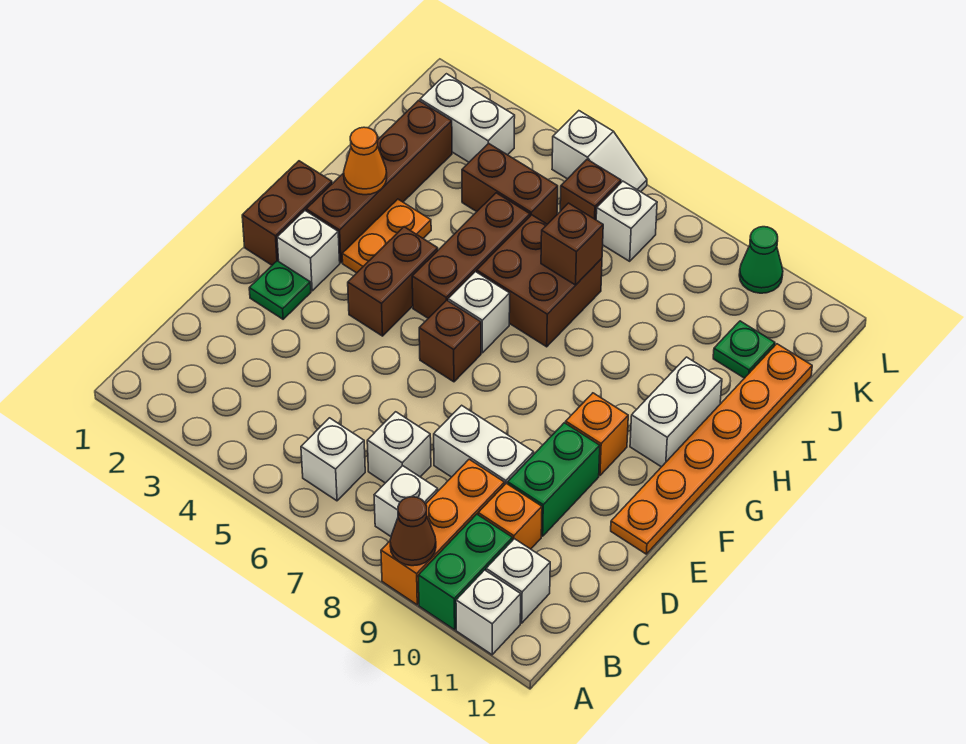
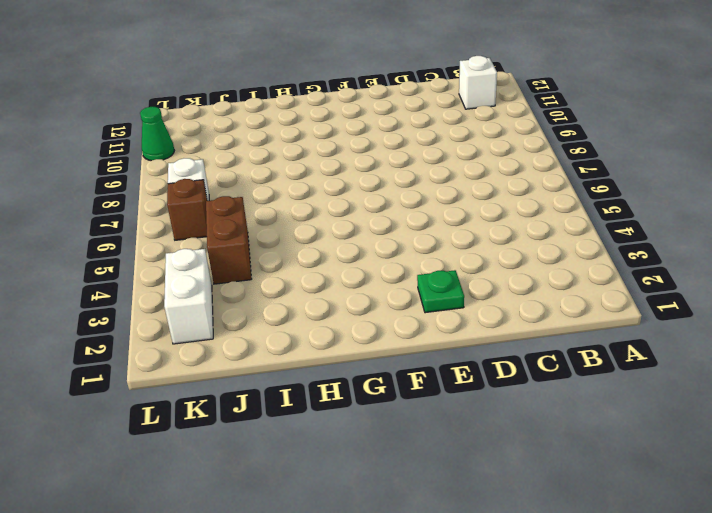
none -> orange 1x3 brick [381,459,504,605]
none -> green 1x2 brick [418,514,513,630]
none -> white 1x1 brick [456,570,521,655]
none -> white 1x1 brick [301,418,365,501]

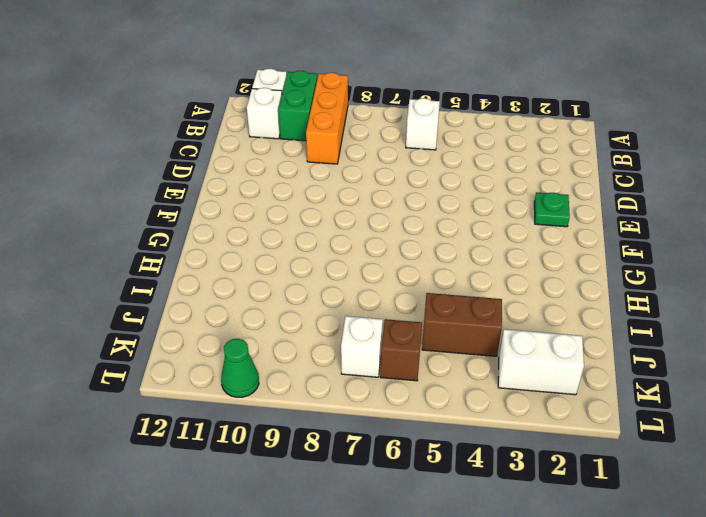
none -> white 1x1 brick [374,466,438,536]
none -> white 1x1 brick [367,412,431,483]
none -> orange 1x1 brick [478,483,542,549]
none -> white 1x2 brick [434,405,534,485]

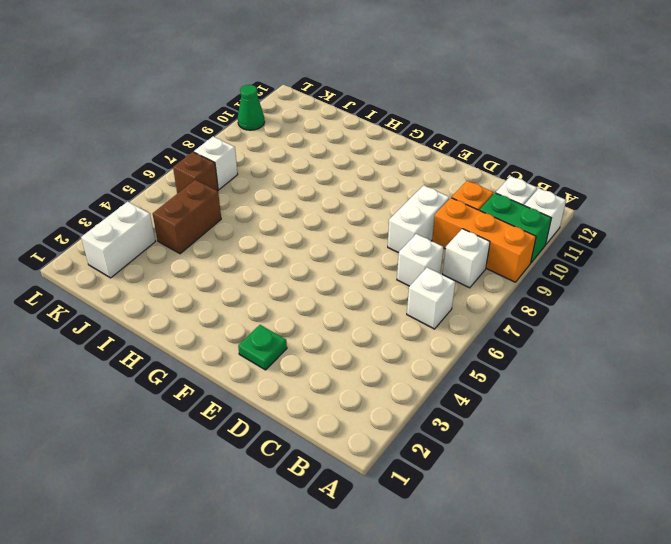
none -> green 1x2 brick [508,423,600,536]
none -> orange 1x6 plate [611,344,812,554]
none -> brown 1x2 brick [242,161,332,265]
none -> white 1x1 brick [277,211,340,291]

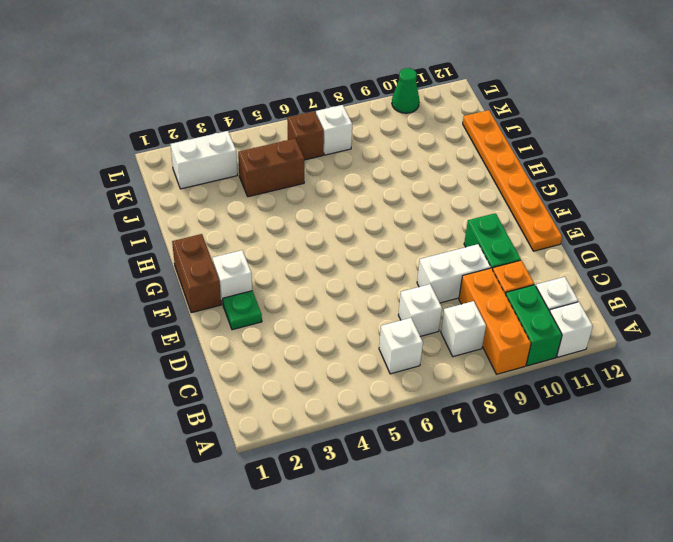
none -> brown 1x2 brick [348,227,438,336]
none -> brown 1x1 brick [419,300,481,382]
none -> orange 1x1 brick [566,393,628,475]
none -> brown 1x4 brick [306,100,452,263]

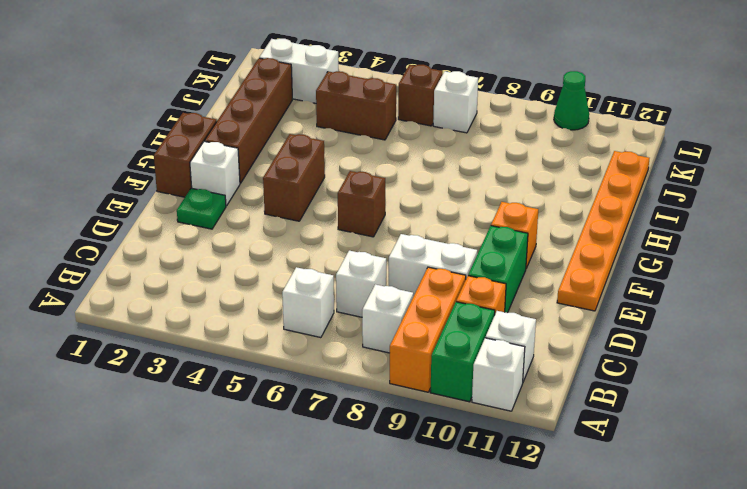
none -> orange 1x2 plate [342,199,431,273]
none -> brown 1x3 brick [412,193,530,318]
none -> white 1x1 brick [448,272,510,353]
none -> white 1x2 brick [630,357,722,467]

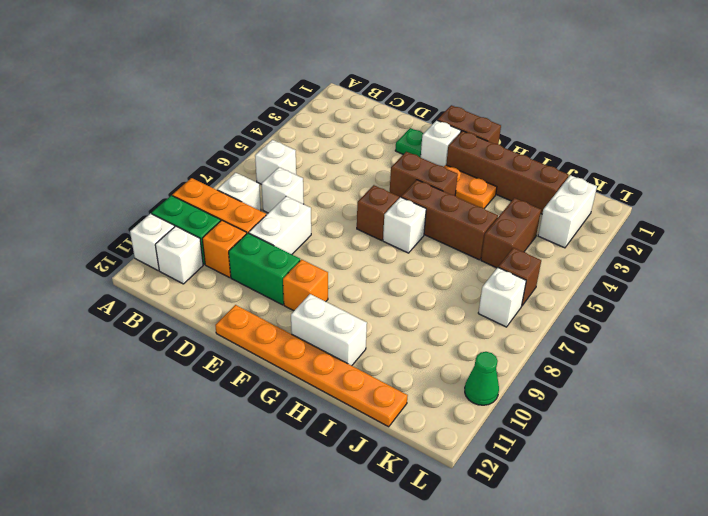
none -> brown 2x2 brick [477,215,602,347]
none -> green 1x1 plate [713,321,775,378]
none -> white 1x2 slope [552,111,647,192]
none -> brown 1x1 cone [390,497,436,566]

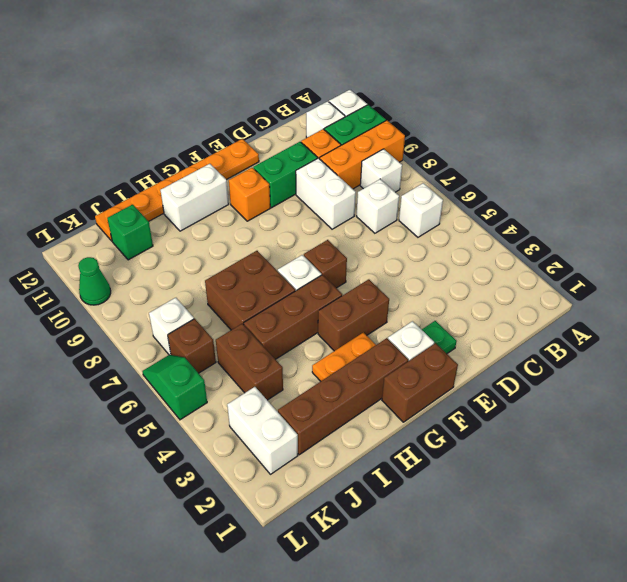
green 1x1 brick [107,204,153,260] -> green 1x1 plate [713,321,775,378]
green 1x2 slope [142,355,207,420] -> white 1x2 slope [552,111,647,192]
none -> brown 1x1 cone [390,497,436,566]
none -> orange 1x1 cone [344,127,387,195]
none -> brown 1x1 brick [541,203,603,285]

